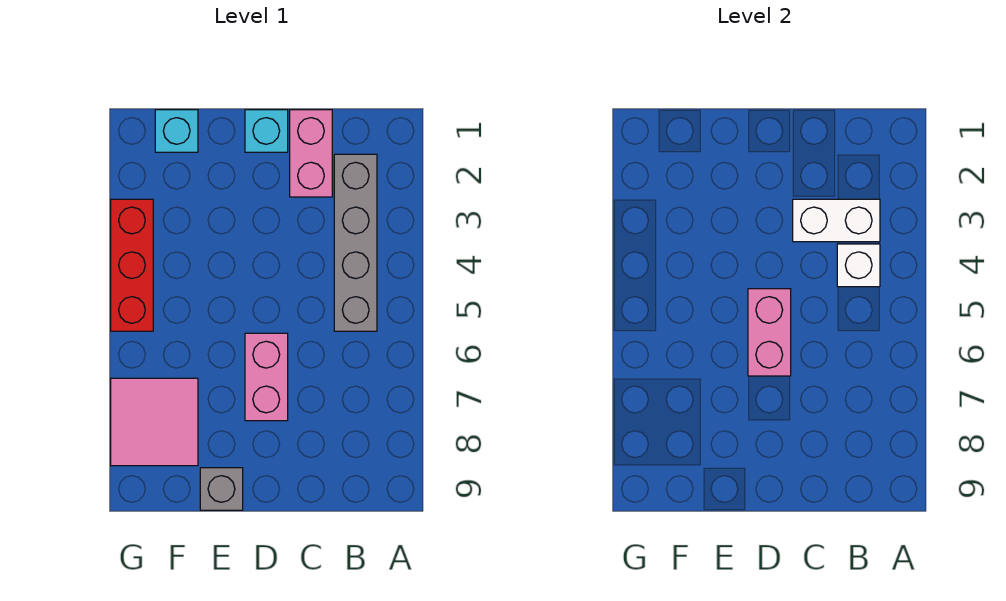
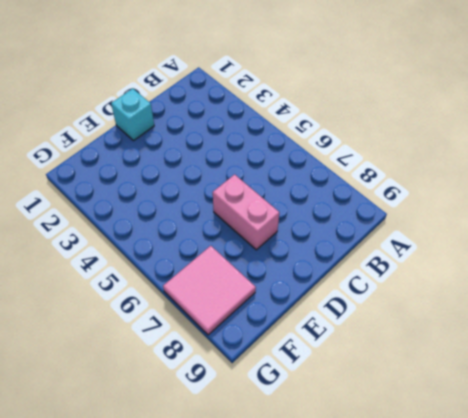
none -> grey 1x4 brick [334,154,377,331]
none -> pink 1x2 brick [290,110,332,197]

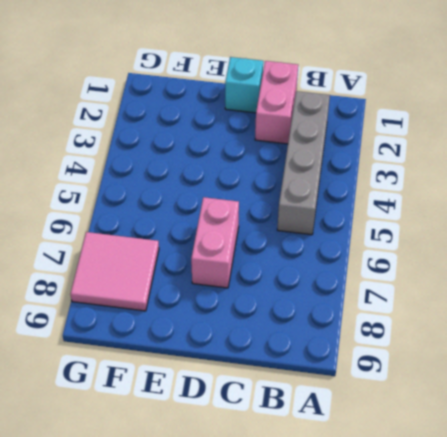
none -> grey 1x1 brick [200,468,243,510]
none -> cyan 1x1 brick [155,110,198,152]

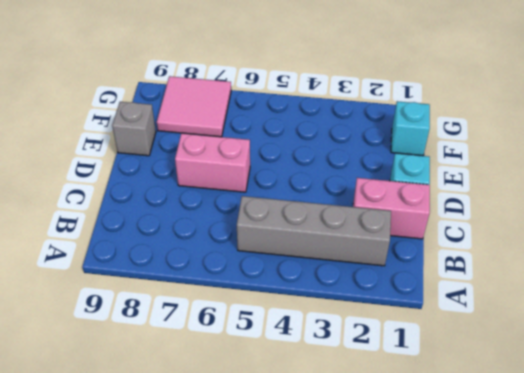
none -> red 1x3 brick [111,199,153,331]
none -> white 1x2 brick [793,199,880,242]

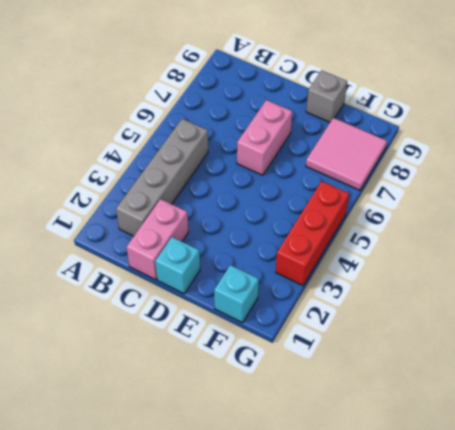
none -> white 1x2 brick [793,199,880,242]
none -> white 1x1 brick [837,244,880,287]

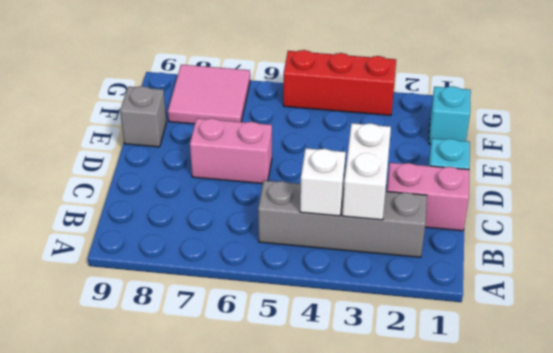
none -> pink 1x2 brick [748,289,791,376]

